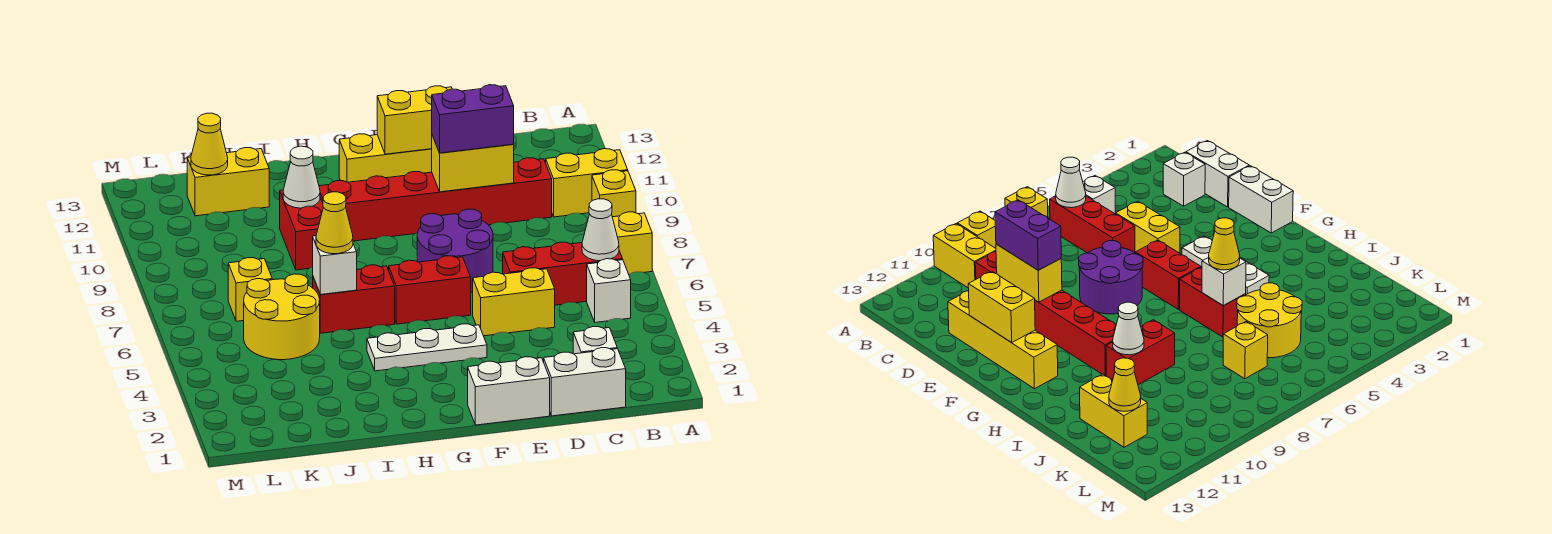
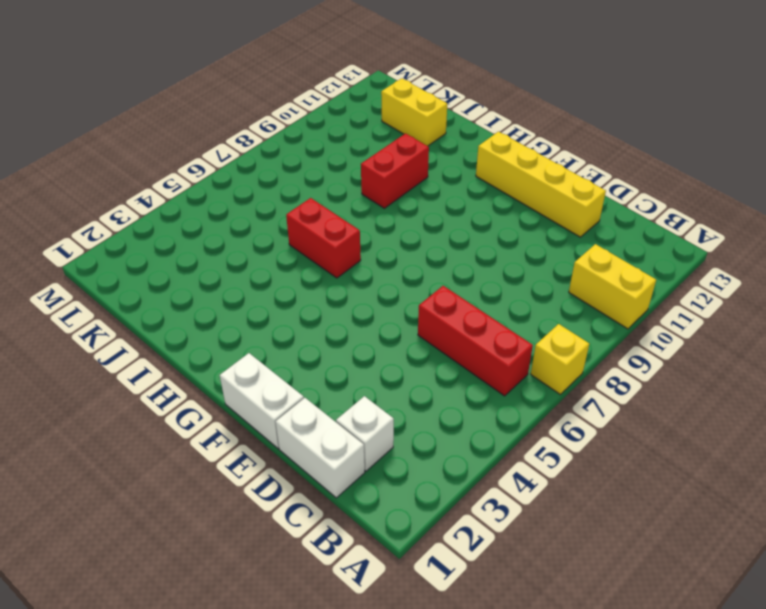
none -> yellow 1x1 brick [592,170,636,217]
none -> white 1x1 brick [587,259,631,322]
none -> red 1x6 brick [319,158,552,241]

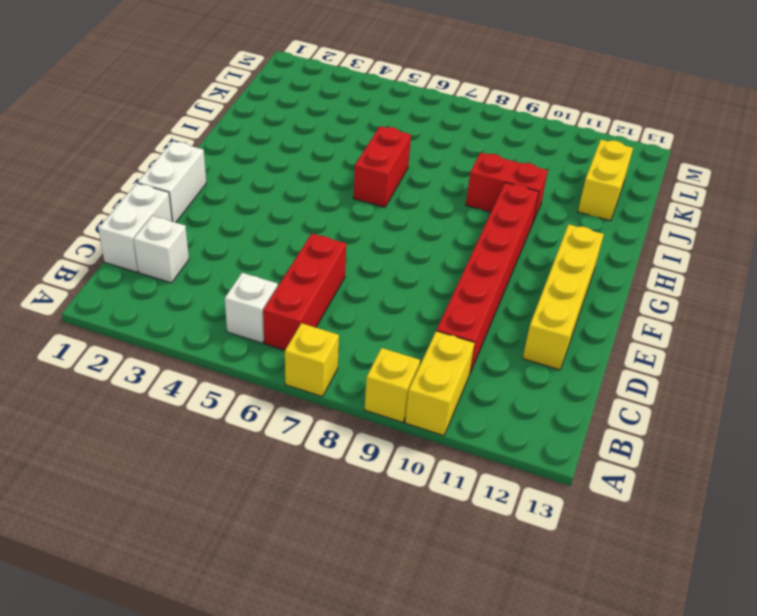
none -> yellow 1x2 brick [473,268,555,336]
none -> purple 2x2 round brick [417,209,493,293]
none -> white 1x3 plate [367,324,487,371]

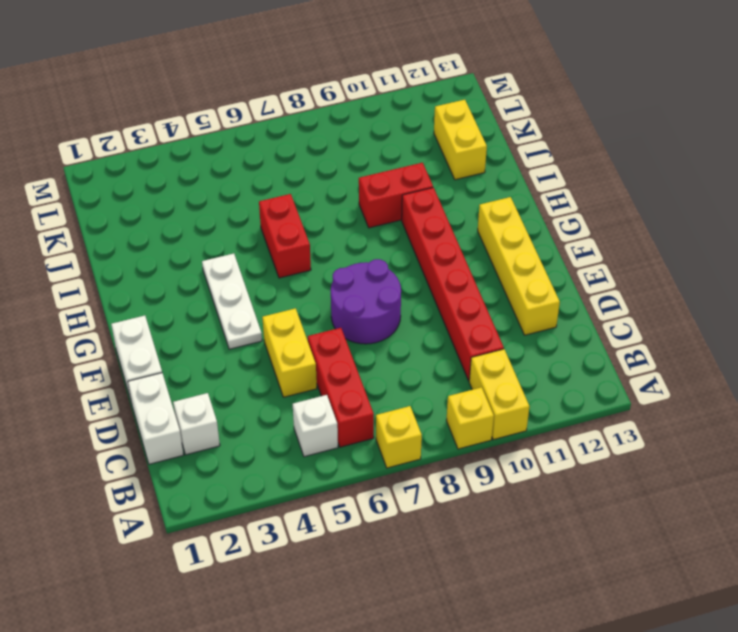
none -> red 1x2 brick [389,256,471,324]
none -> yellow 2x2 round brick [244,274,320,360]
none -> yellow 1x1 brick [228,258,272,321]

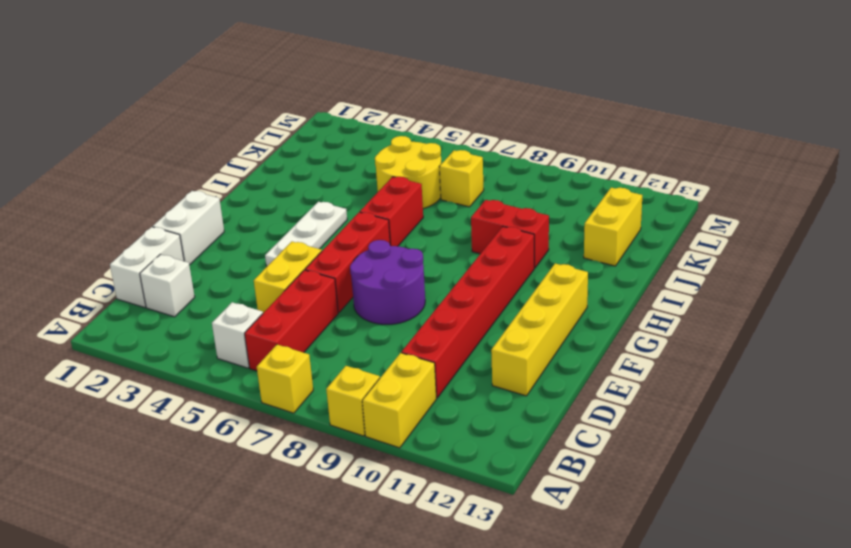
red 1x3 brick [305,212,390,313] -> red 1x2 brick [389,256,471,324]
none -> white 1x1 cone [582,199,619,261]
none -> yellow 1x2 brick [432,135,514,192]
none -> yellow 1x2 brick [377,86,452,154]

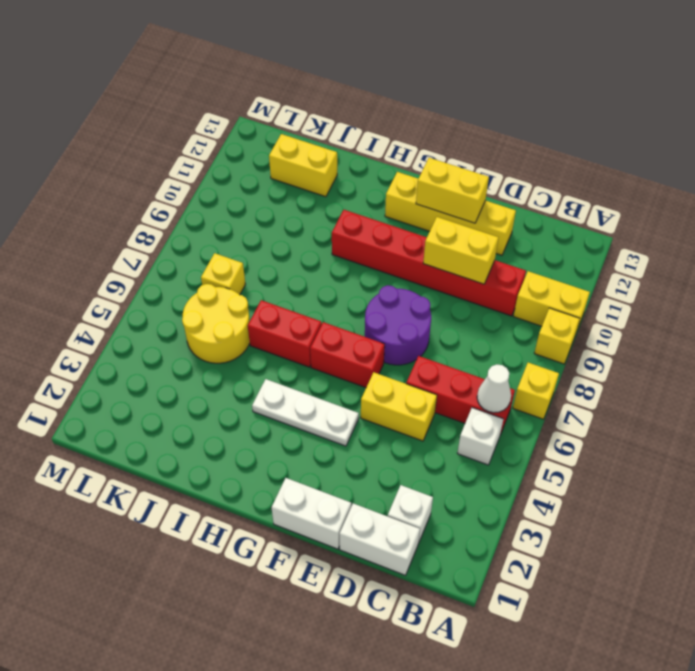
none -> red 1x2 brick [280,190,323,270]
none -> white 1x1 brick [313,236,357,295]
none -> white 1x1 cone [283,146,320,208]

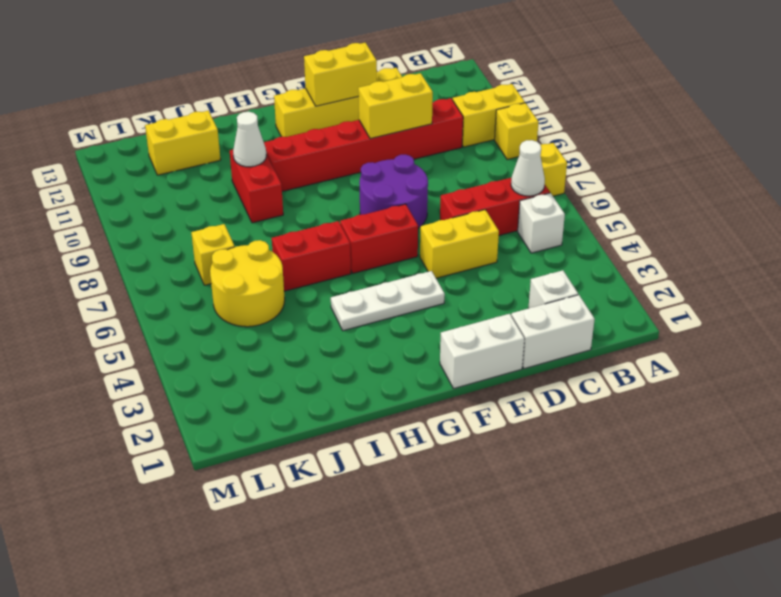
none -> white 1x1 brick [313,236,357,295]
none -> yellow 1x1 cone [191,113,228,175]
none -> purple 1x2 brick [432,85,514,153]

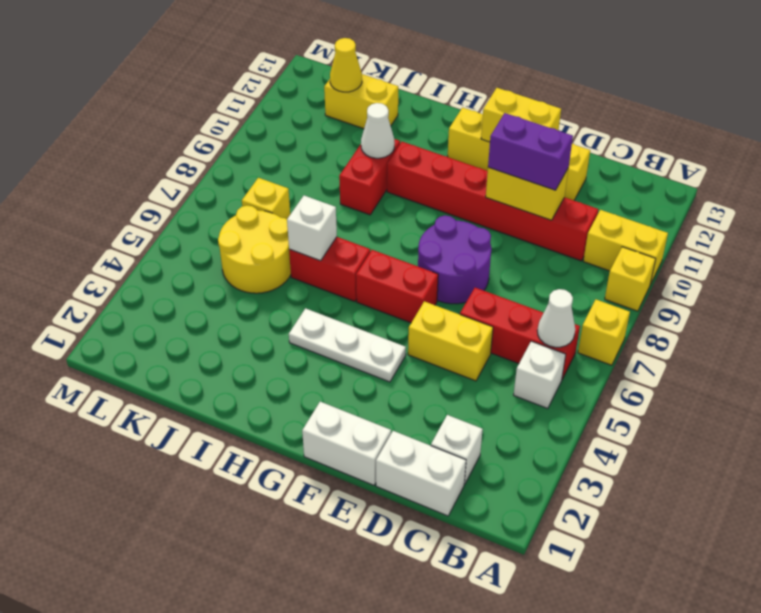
none -> yellow 1x1 cone [316,192,353,254]

